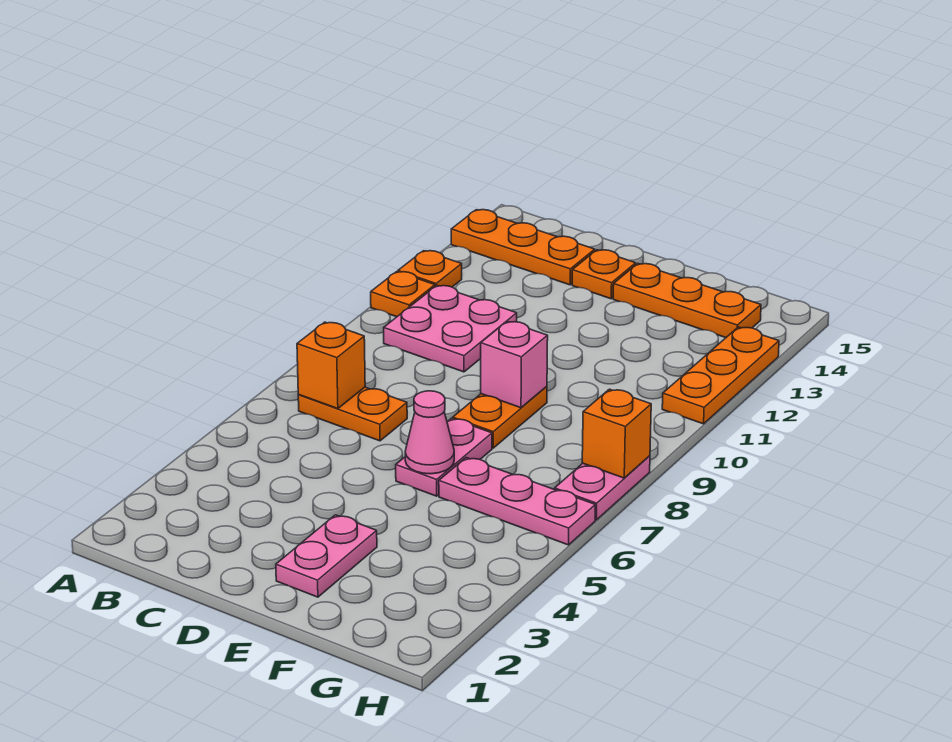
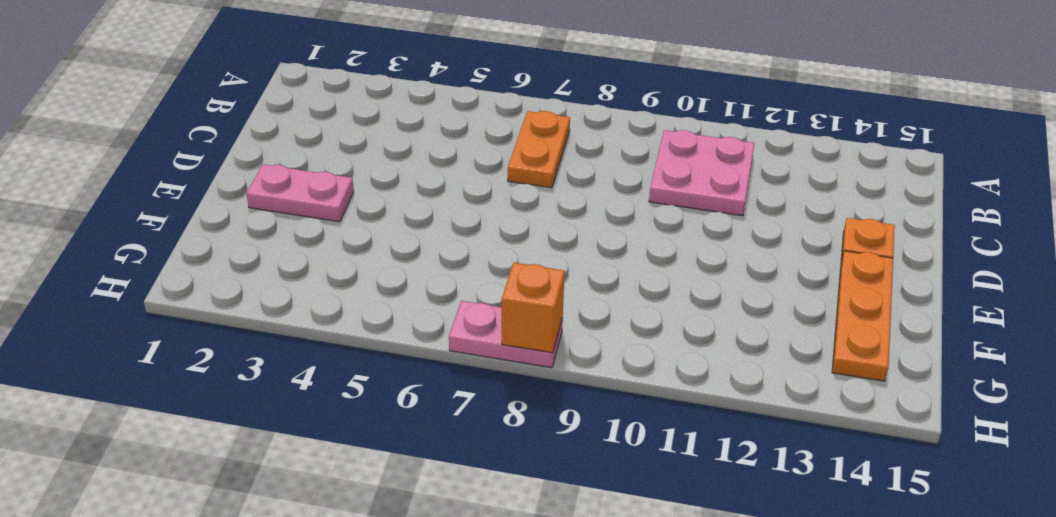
none -> orange 1x1 plate [371,272,435,317]
none -> orange 1x1 plate [398,251,462,287]
none -> orange 1x3 plate [451,210,595,285]

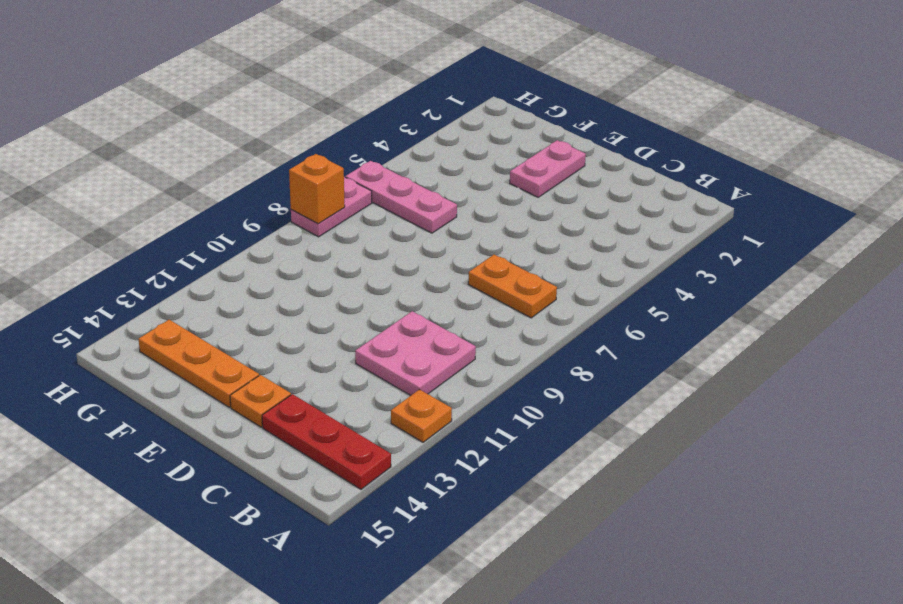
red 1x3 plate [262,394,391,489] -> orange 1x3 plate [451,210,595,285]
none -> orange 1x1 plate [371,272,435,317]
none -> pink 1x2 plate [396,418,492,496]
none -> orange 1x2 plate [453,386,547,448]

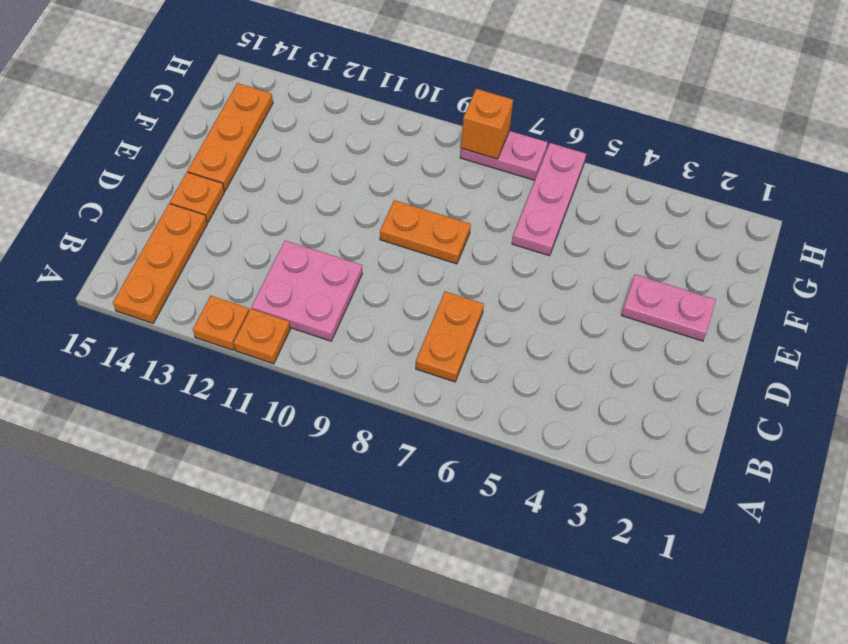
none -> pink 1x2 plate [396,418,492,496]
none -> orange 1x3 plate [662,327,779,424]
none -> orange 1x1 brick [297,322,365,409]

